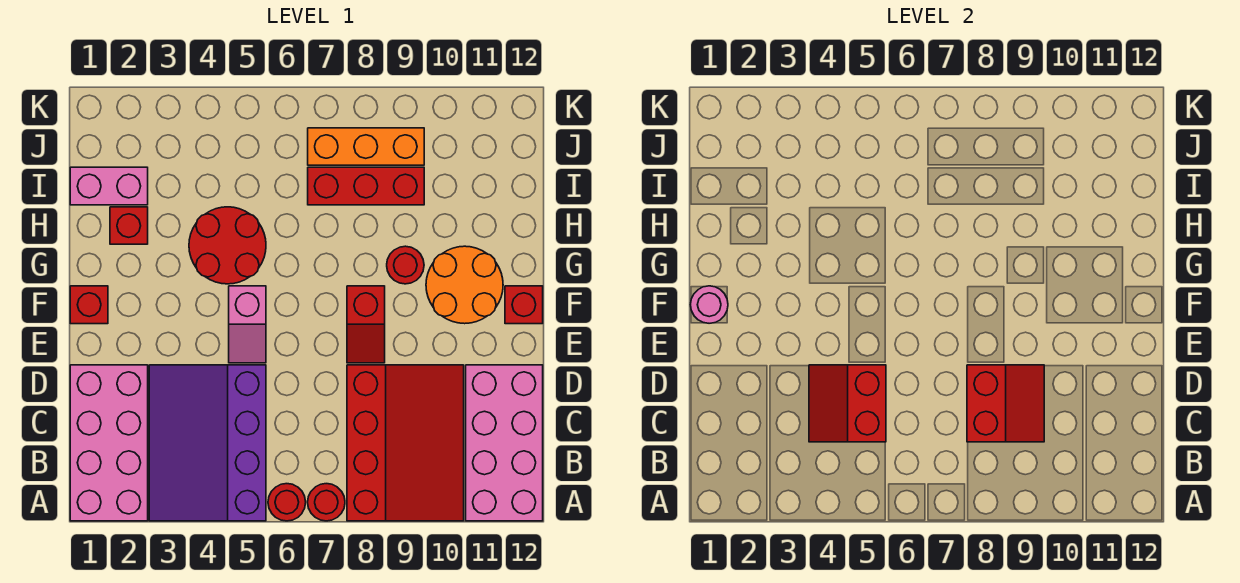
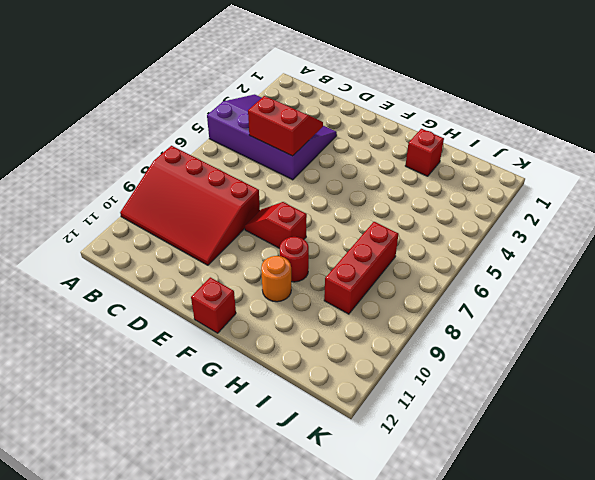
orange 1x1 round brick [261,256,291,302] -> orange 2x2 round brick [426,246,503,324]
none -> pink 2x4 brick [70,365,148,521]
none -> red 1x1 round brick [268,484,306,521]
none -> red 1x1 round brick [308,484,345,521]

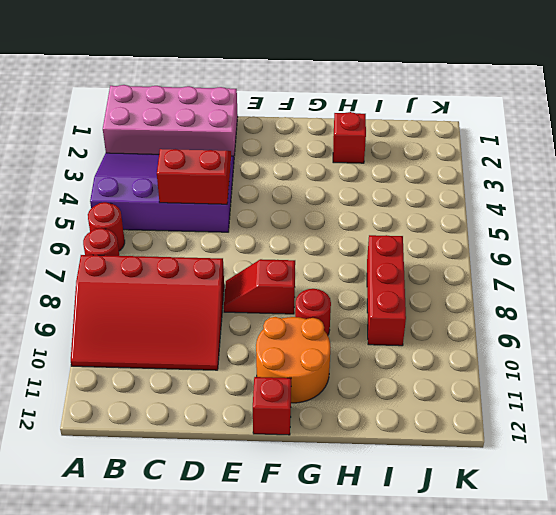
none -> pink 2x4 brick [466,365,543,521]
none -> pink 1x2 slope [229,286,266,363]
none -> red 1x1 brick [70,286,108,324]

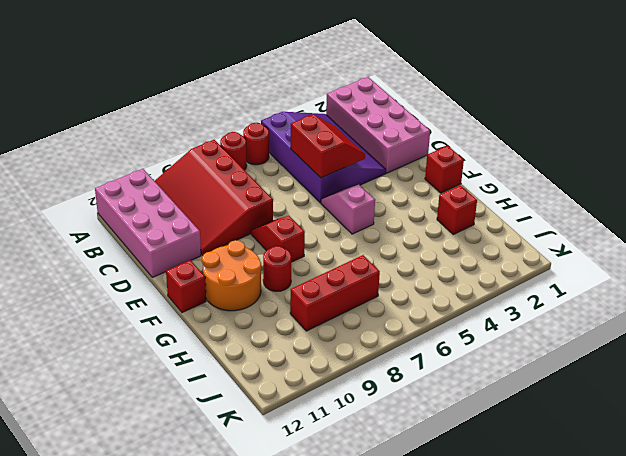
none -> red 2x2 round brick [189,207,266,284]
none -> pink 1x2 brick [70,167,148,205]
none -> orange 1x3 brick [308,128,424,165]

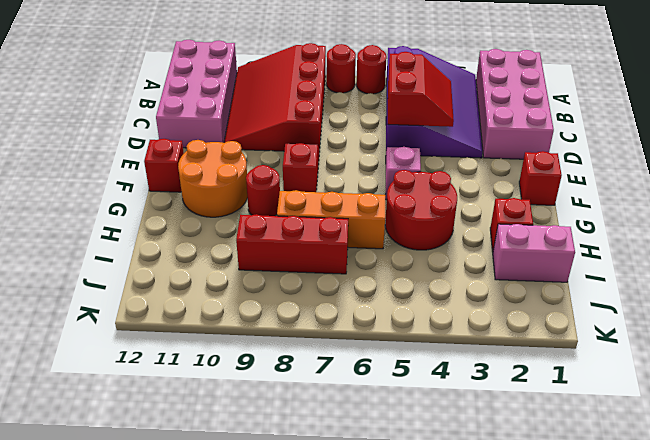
orange 1x3 brick [277,190,385,249] -> orange 1x3 brick moved to [308,128,424,165]
none -> red 2x2 slope [967,365,1044,442]
none -> pink 1x1 round brick [690,286,728,323]

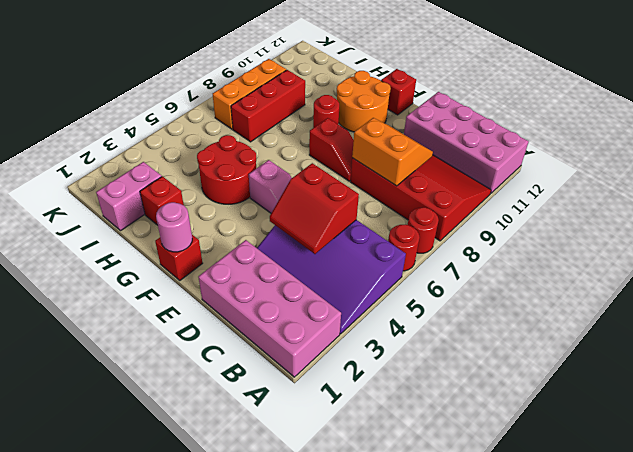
orange 2x2 slope [352,118,433,186] -> red 2x2 slope [967,365,1044,442]

